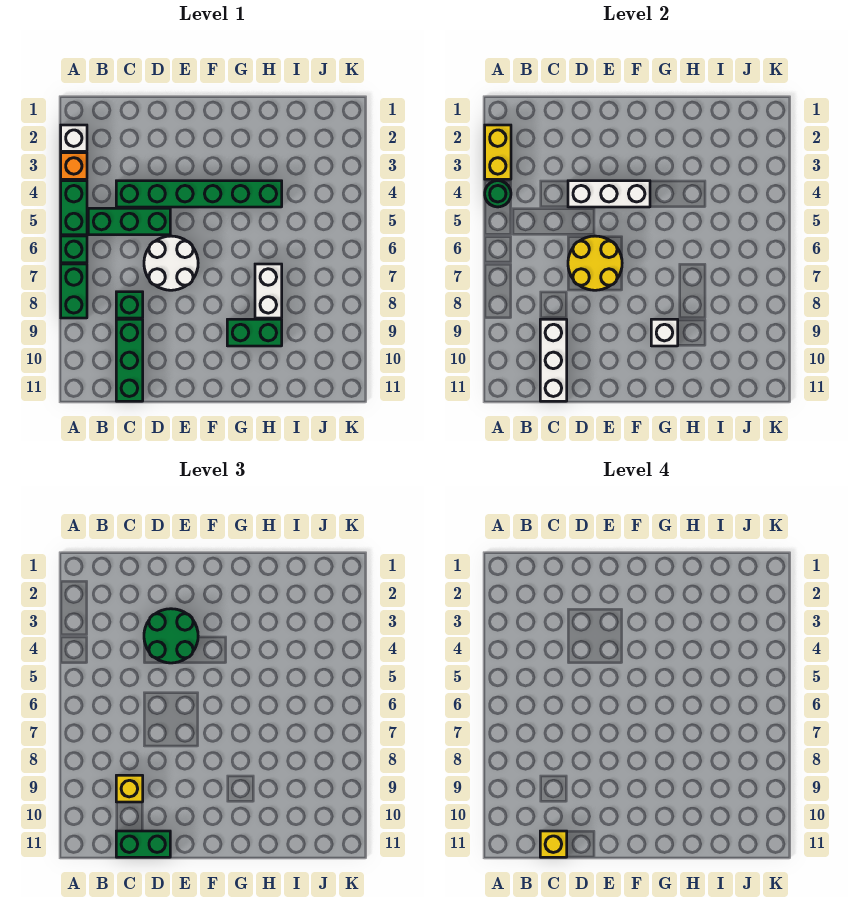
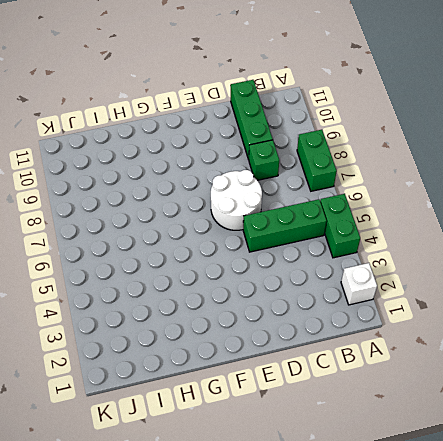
none -> orange 1x1 brick [61,153,87,179]
none -> green 1x1 brick [61,236,87,263]
none -> green 1x6 brick [116,181,282,207]

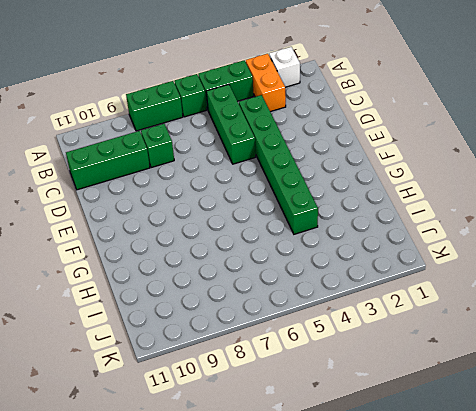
orange 1x2 brick [246,54,286,112] -> orange 1x1 brick [61,153,87,179]
none -> white 2x2 round brick [144,236,198,290]
none -> green 1x2 brick [227,319,282,346]
none -> white 1x2 brick [255,264,282,318]

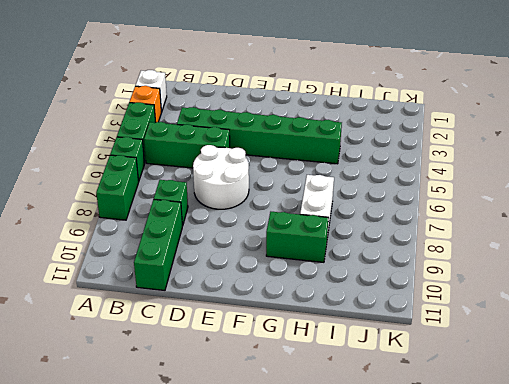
none -> yellow 1x2 brick [485,125,511,179]
none -> green 1x1 round brick [485,181,511,207]
none -> white 1x3 brick [540,319,567,401]

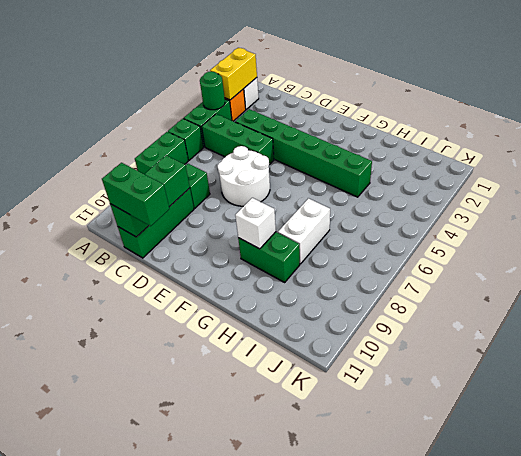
green 1x3 brick [110,155,190,237] -> white 1x3 brick [540,319,567,401]
none -> white 1x3 brick [568,181,650,207]
none -> yellow 2x2 round brick [568,236,622,290]
none -> yellow 1x1 brick [116,775,143,802]

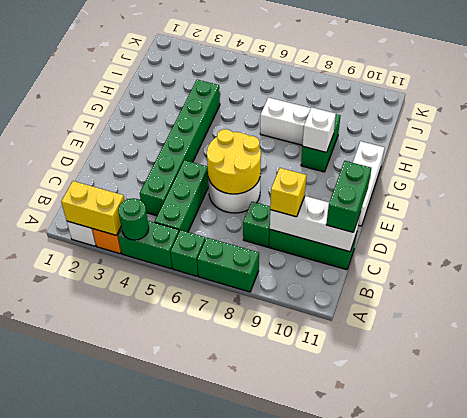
white 1x3 brick [353,141,384,226] -> white 1x3 brick moved to [568,181,650,207]
none -> green 2x2 round brick [144,609,198,663]
none -> yellow 1x1 brick [540,831,567,857]

